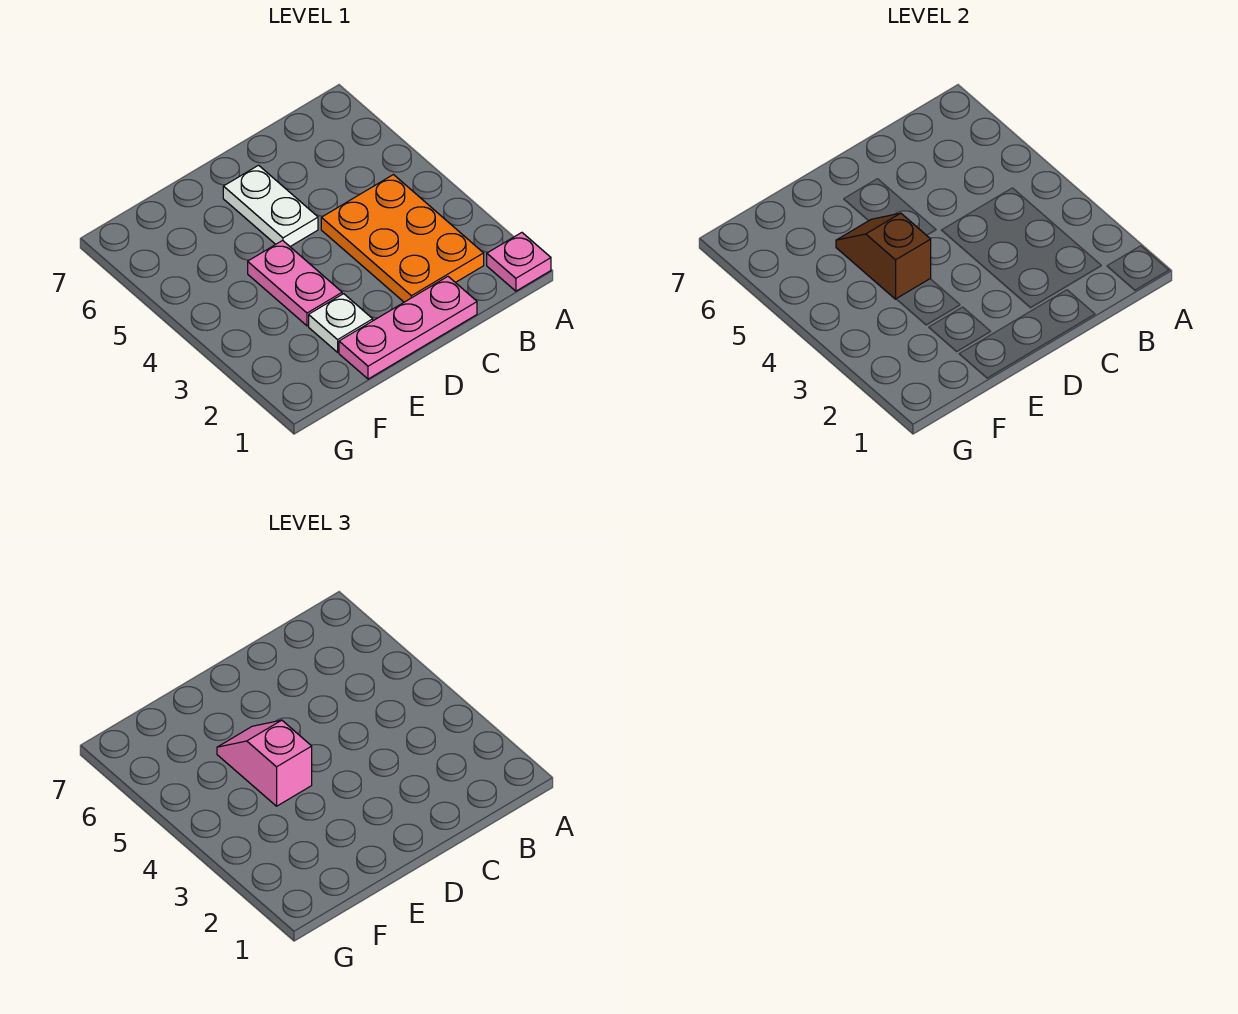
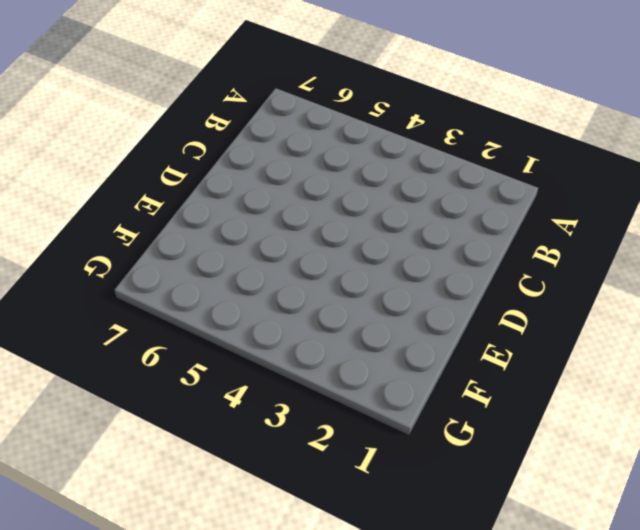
none -> pink 1x1 plate [487,233,551,291]
none -> orange 2x3 plate [321,175,484,302]

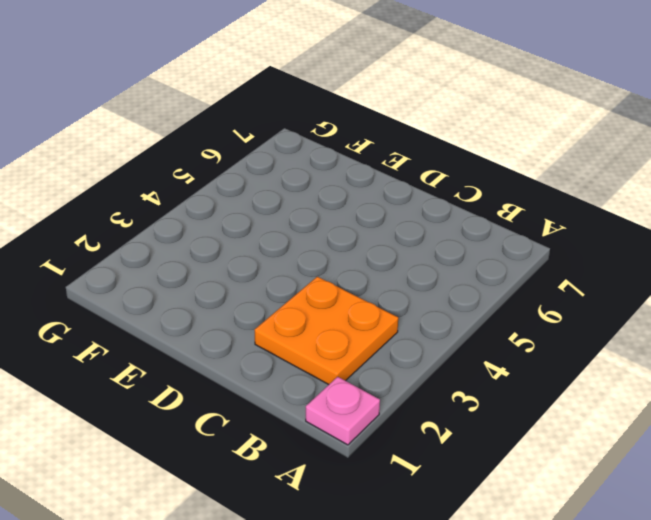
orange 2x2 plate [255,277,398,385] -> orange 2x3 plate [321,175,484,302]
none -> pink 1x3 plate [339,277,477,379]
none -> white 1x2 plate [223,165,318,246]

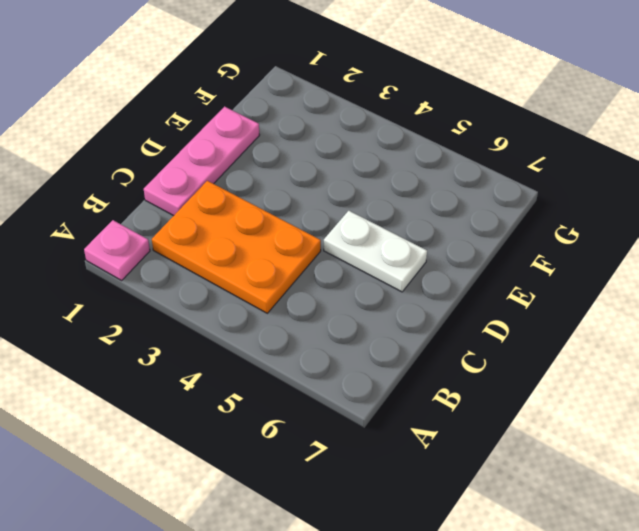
none -> white 1x1 plate [309,294,373,352]
none -> pink 1x2 plate [248,240,342,326]

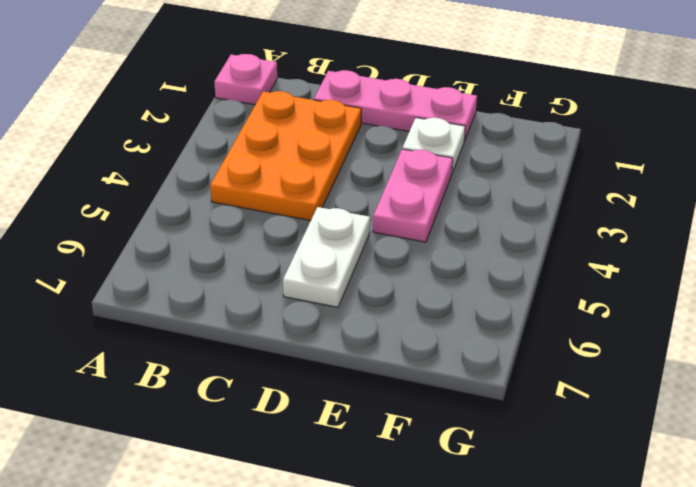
none -> brown 1x2 slope [836,213,931,299]
none -> pink 1x2 slope [217,720,312,806]

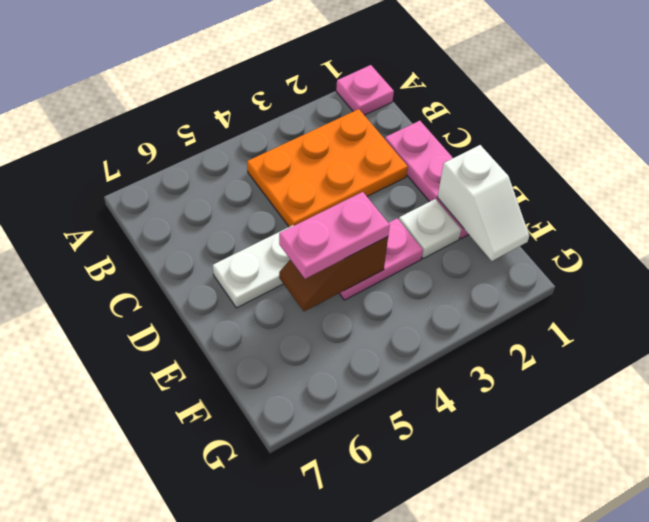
white 1x2 slope [437,145,529,261] -> none
pink 1x2 plate [279,192,390,279] -> pink 1x2 slope [217,720,312,806]

